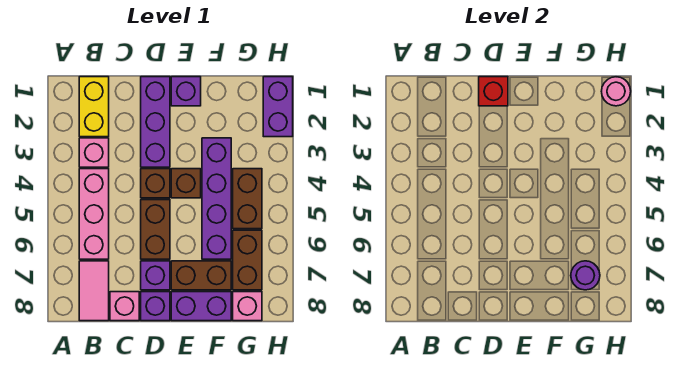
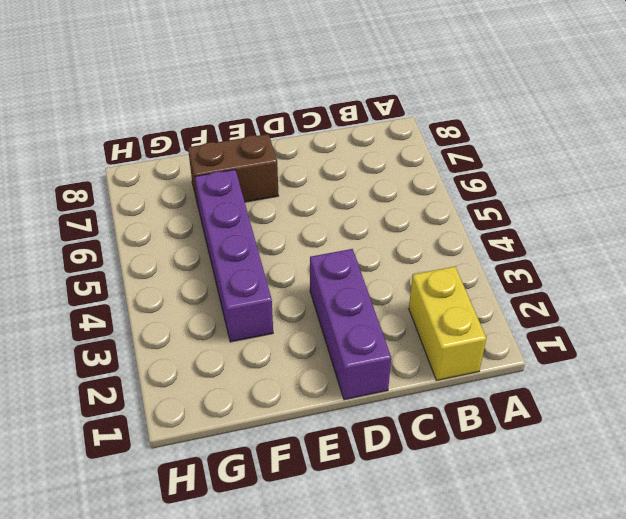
none -> pink 1x1 brick [79,138,109,167]
none -> pink 1x3 brick [79,169,109,259]
none -> pink 1x2 tile [79,261,109,321]

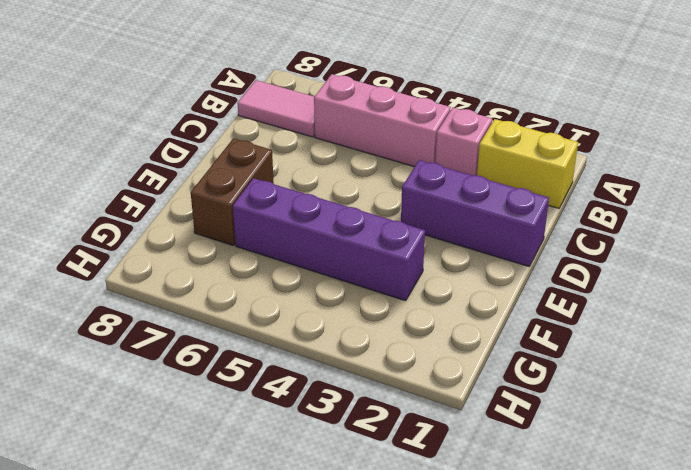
none -> pink 1x1 brick [110,292,139,321]
none -> brown 1x1 brick [141,169,170,198]
none -> brown 1x2 brick [141,200,170,259]

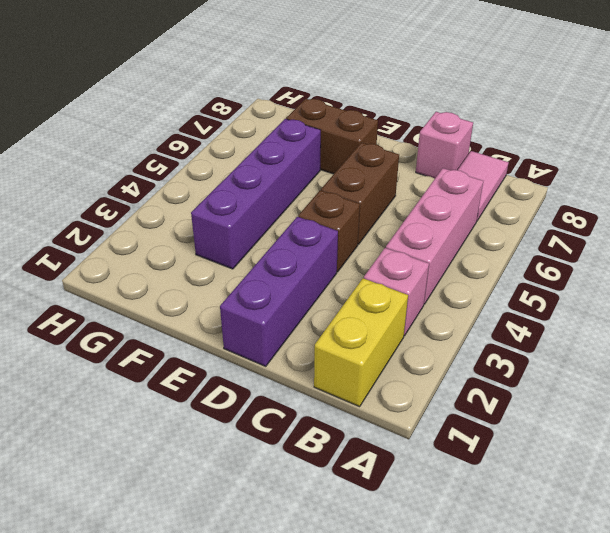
none -> purple 1x1 brick [141,261,170,290]
none -> purple 1x1 brick [141,292,170,321]
none -> purple 1x1 brick [171,77,201,106]

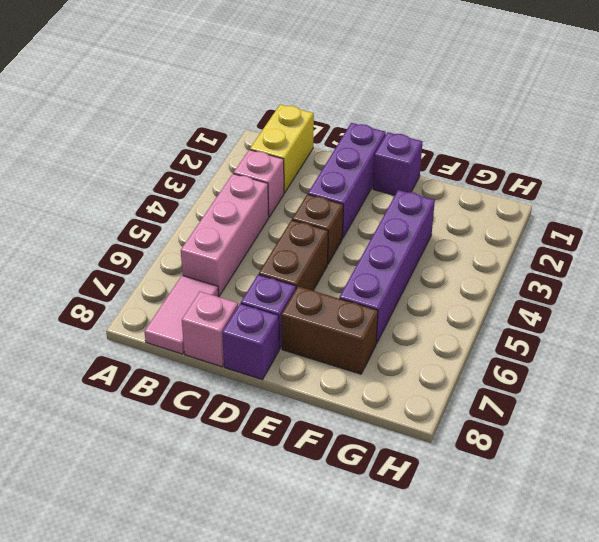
none -> brown 1x1 brick [171,169,201,198]
none -> purple 1x2 brick [171,292,231,321]
none -> brown 1x2 brick [233,169,262,229]

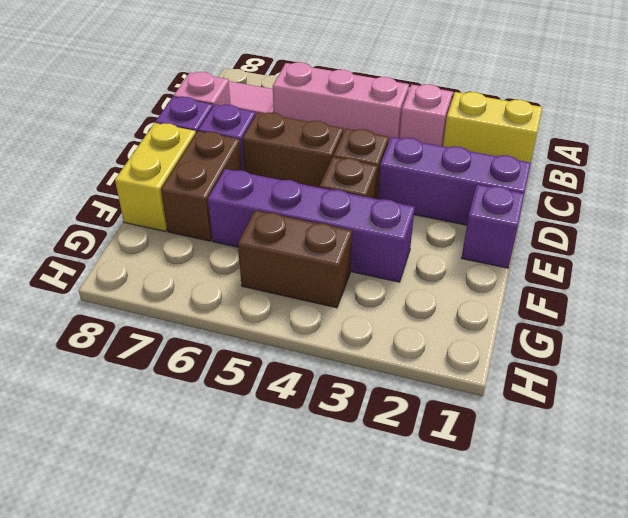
yellow 1x2 brick [115,123,196,231] -> purple 1x2 brick [171,292,231,321]
none -> brown 1x2 brick [233,230,262,290]
none -> pink 1x1 brick [233,292,262,321]
none -> purple 1x2 brick [263,77,293,137]

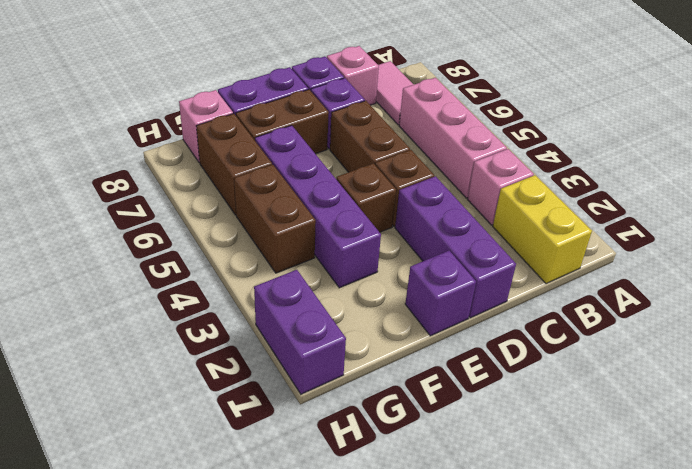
none -> red 1x1 brick [479,77,508,106]
none -> purple 1x1 round brick [571,261,600,290]
none -> pink 1x1 round brick [601,77,631,106]

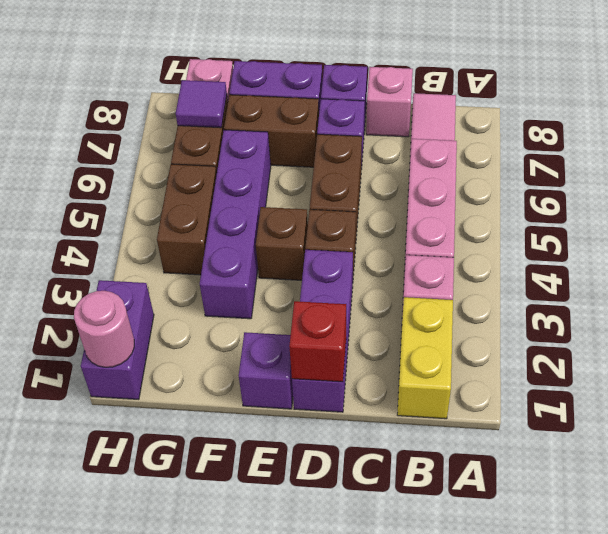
purple 1x1 tile [176,80,227,128] -> purple 1x1 round brick [571,261,600,290]

